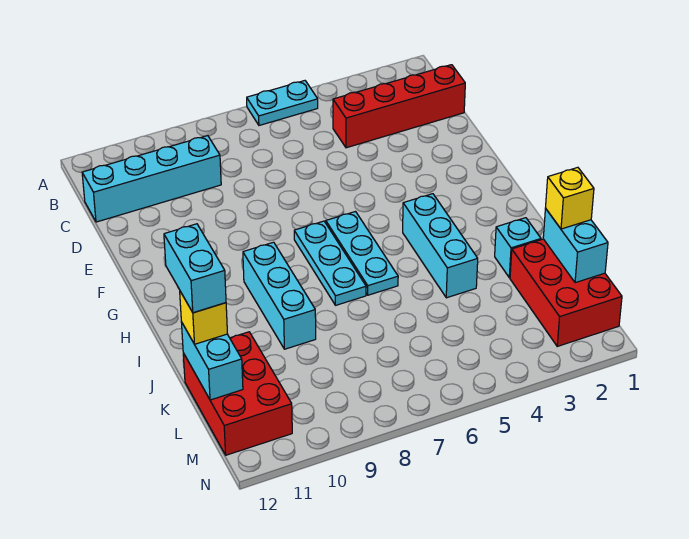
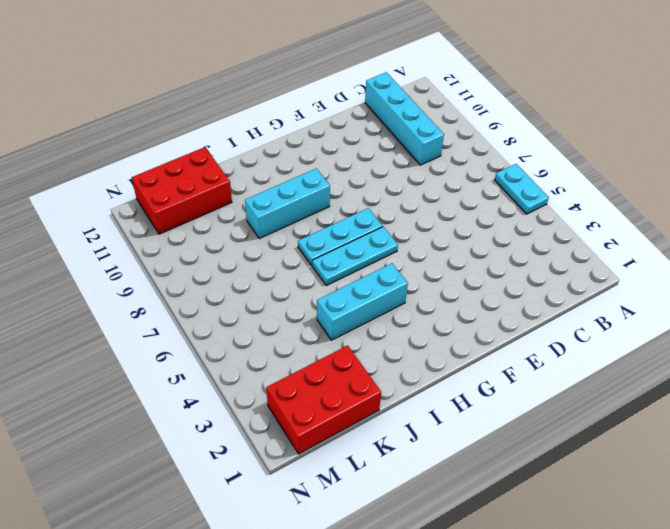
none -> red 1x4 brick [333,65,465,148]
none -> cyan 1x1 brick [495,218,541,278]
none -> cyan 1x2 brick [543,209,608,283]

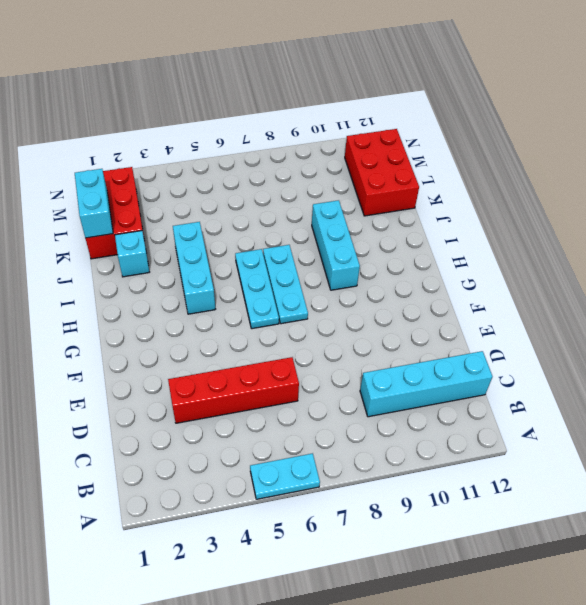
red 1x4 brick [168,357,299,423] -> red 1x4 brick moved to [333,65,465,148]
none -> cyan 1x2 brick [181,322,243,400]
none -> yellow 1x1 brick [546,167,594,229]
none -> yellow 1x1 brick [180,292,227,344]

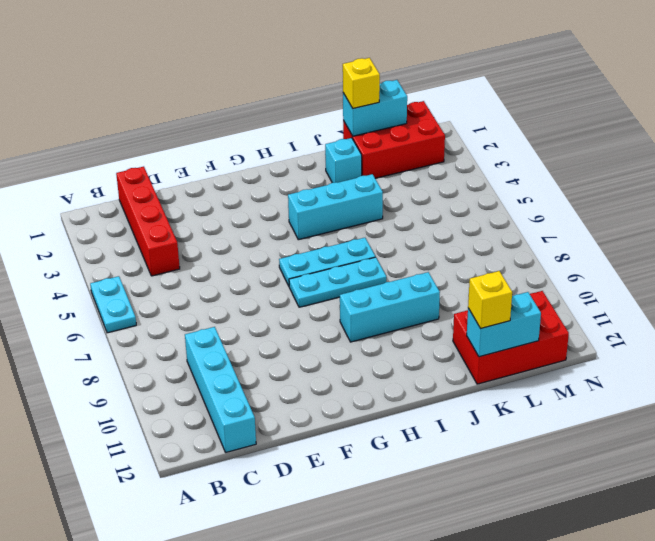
none -> cyan 1x2 brick [164,224,226,313]

